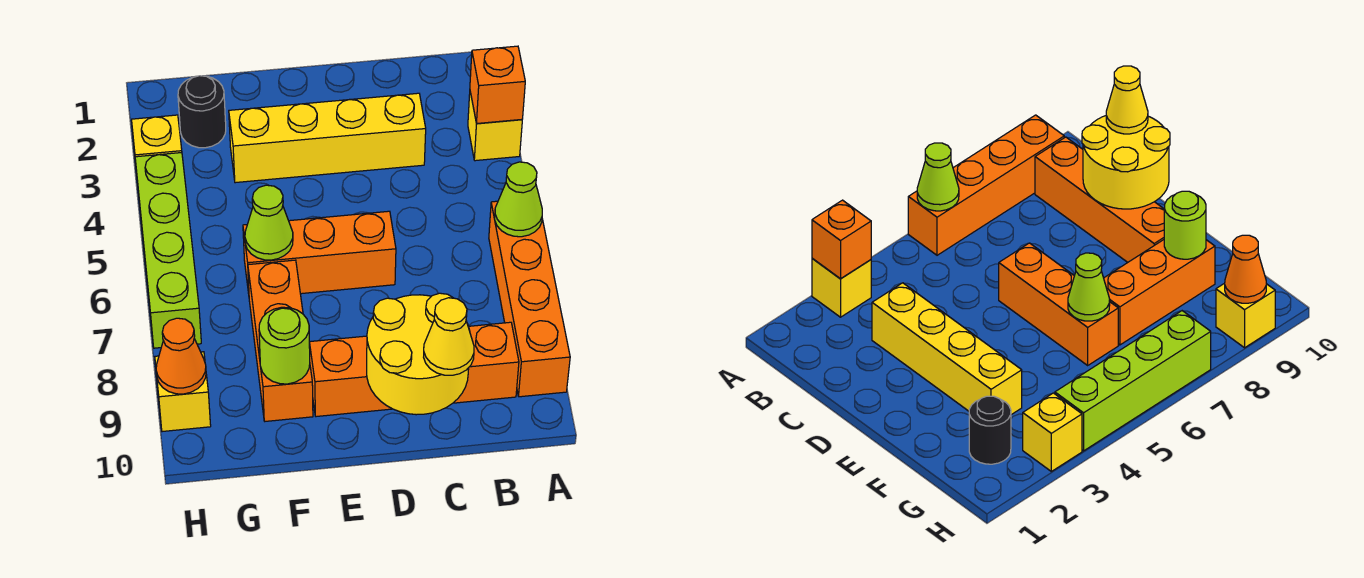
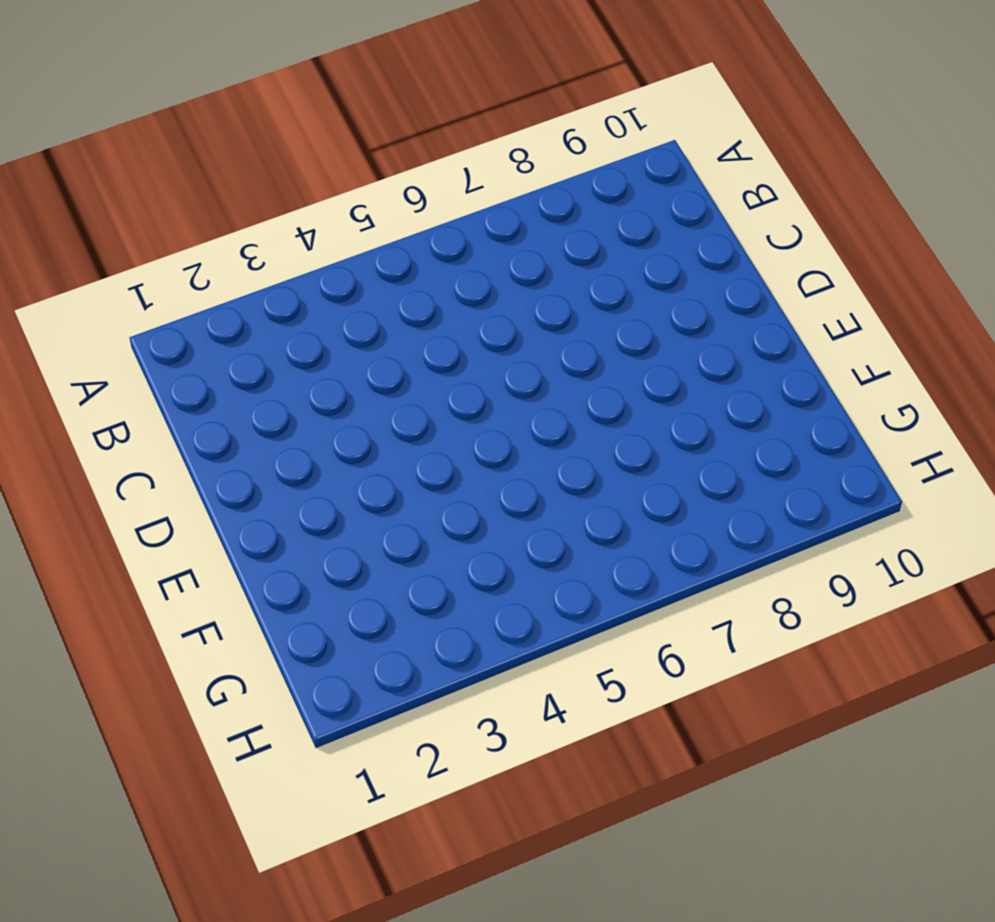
none -> yellow 1x1 brick [468,92,522,161]
none -> orange 1x4 brick [489,201,570,397]
none -> orange 1x4 brick [309,322,519,417]

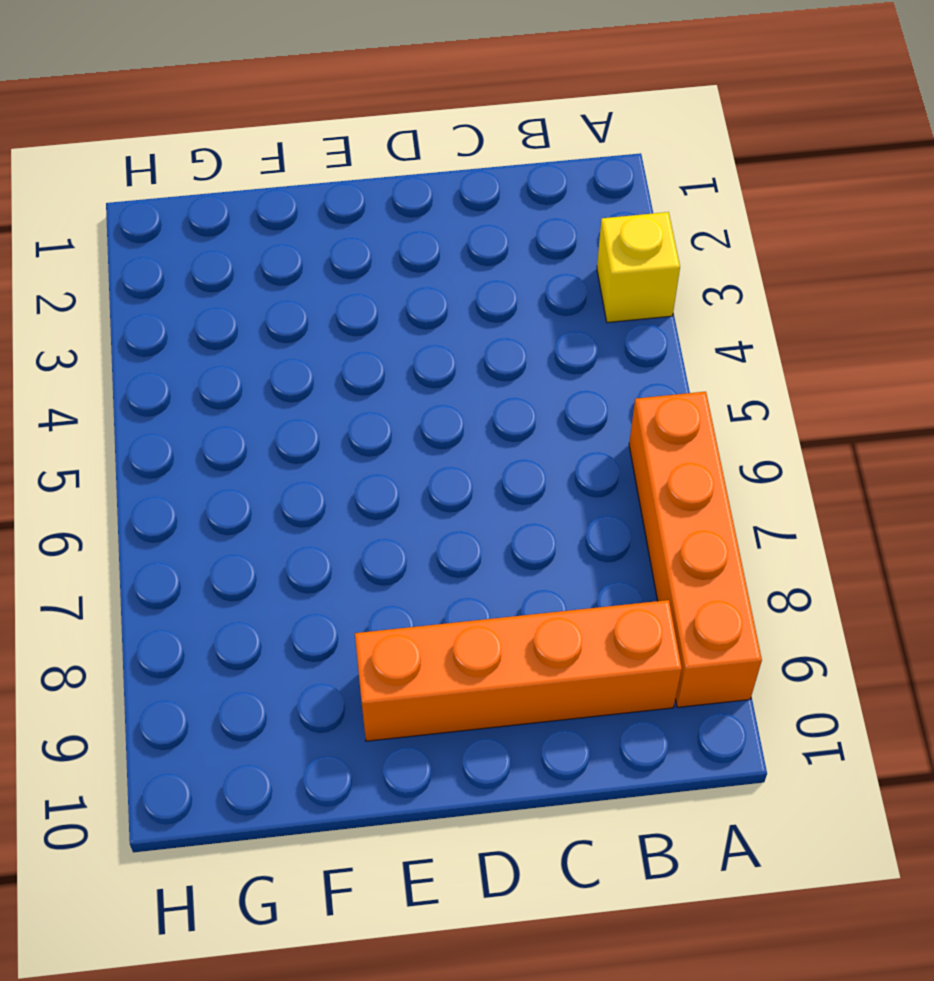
none -> yellow 1x4 brick [229,93,426,183]
none -> orange 1x3 brick [243,211,396,294]
none -> orange 1x3 brick [248,260,313,421]

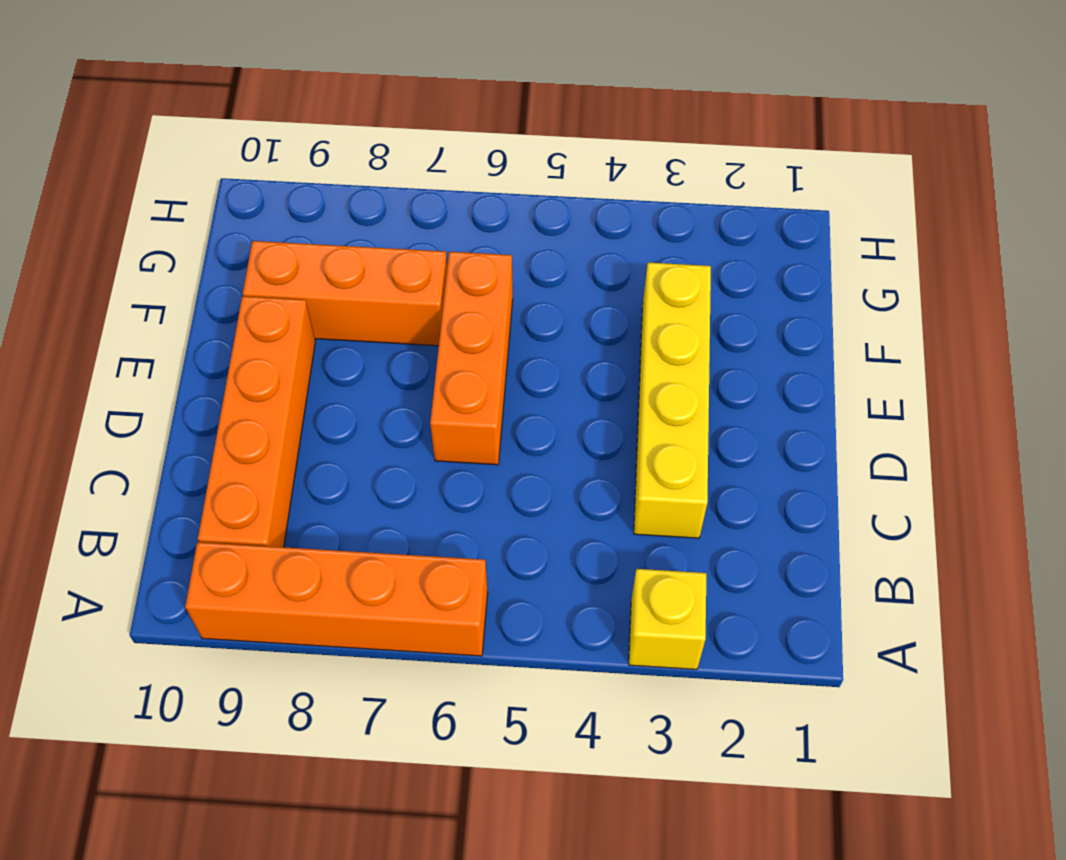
none -> black 1x1 round brick [178,76,226,148]
none -> yellow 1x1 brick [132,115,182,184]
none -> lime 1x4 brick [135,153,201,348]

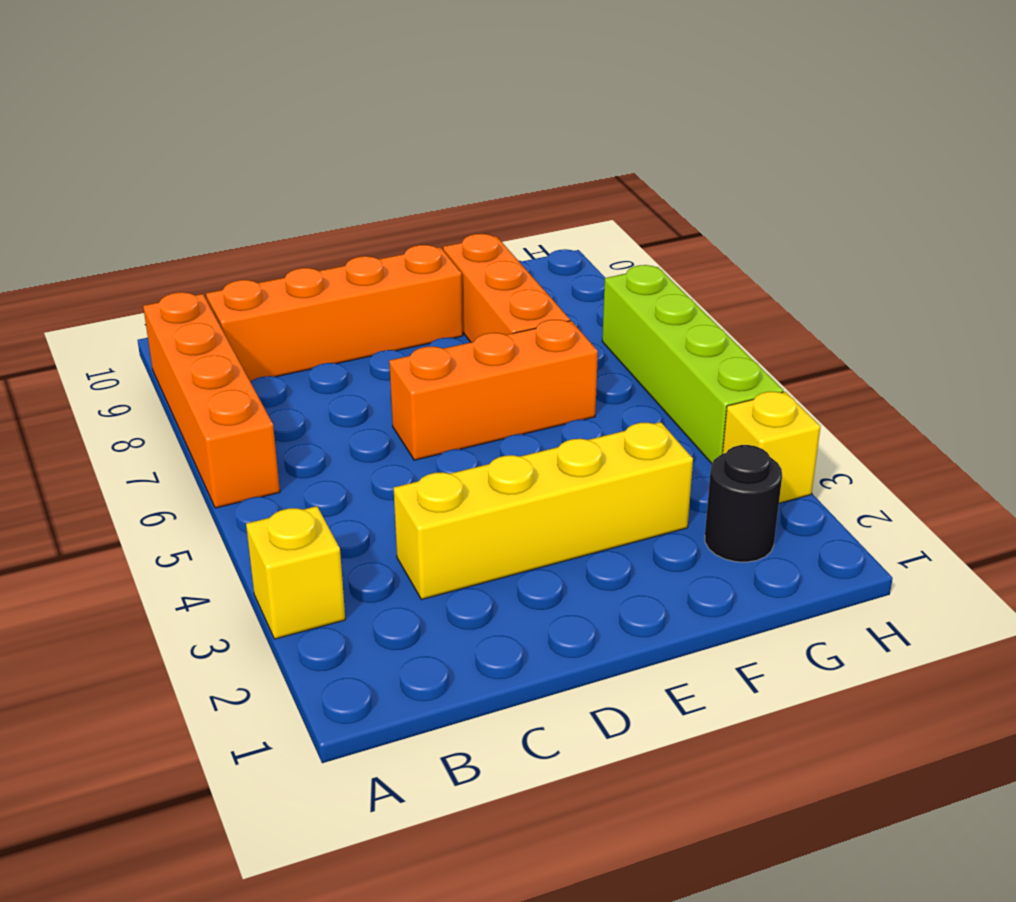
none -> yellow 1x1 brick [155,352,211,432]
none -> orange 1x1 brick [470,46,525,124]
none -> lime 1x1 cone [495,162,542,237]

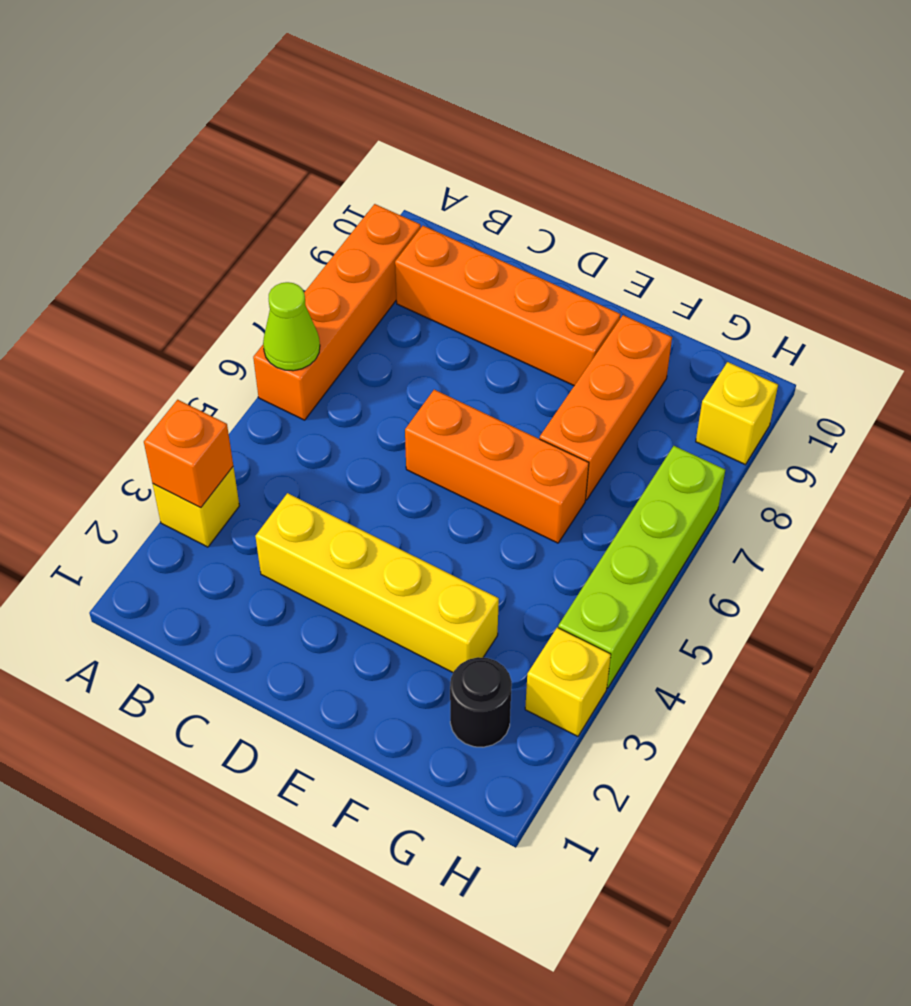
none -> yellow 2x2 round brick [367,293,470,415]
none -> lime 1x1 cone [245,185,293,260]
none -> lime 1x1 round brick [259,307,310,384]

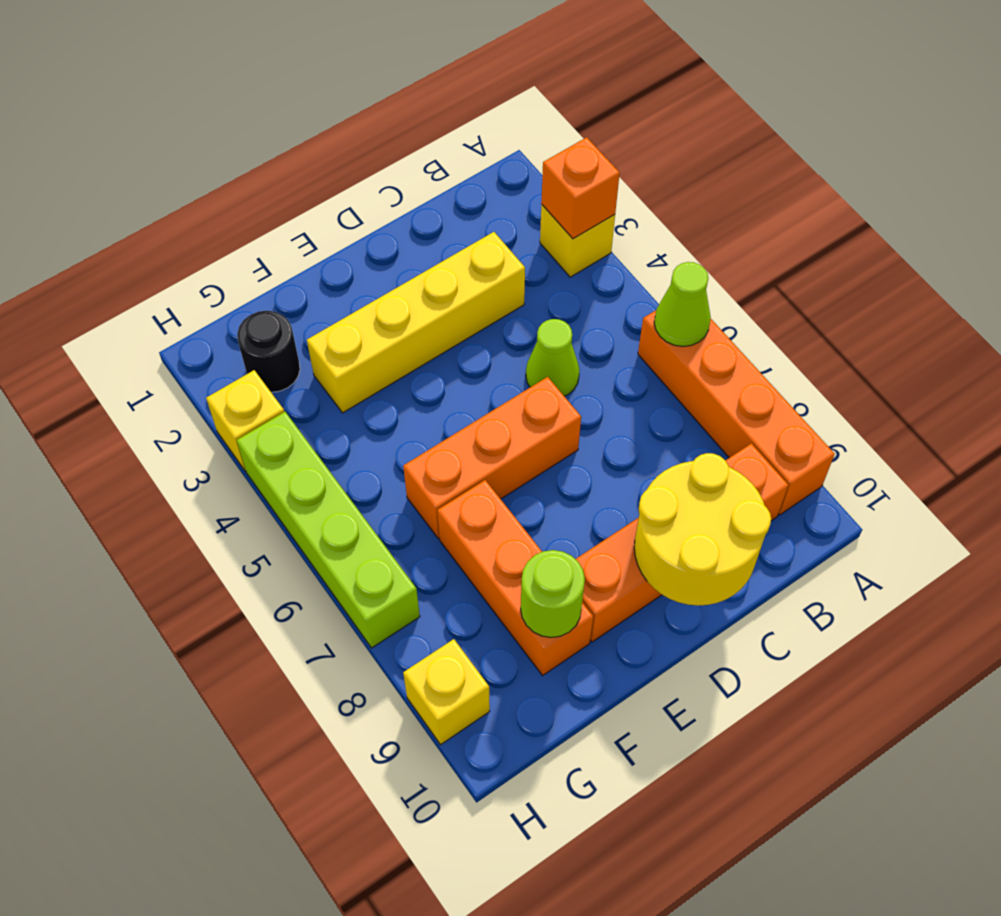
lime 1x1 cone [526,319,579,396] -> lime 1x1 cone moved to [245,185,293,260]
none -> orange 1x1 cone [156,318,206,394]
none -> yellow 1x1 cone [424,298,474,375]

